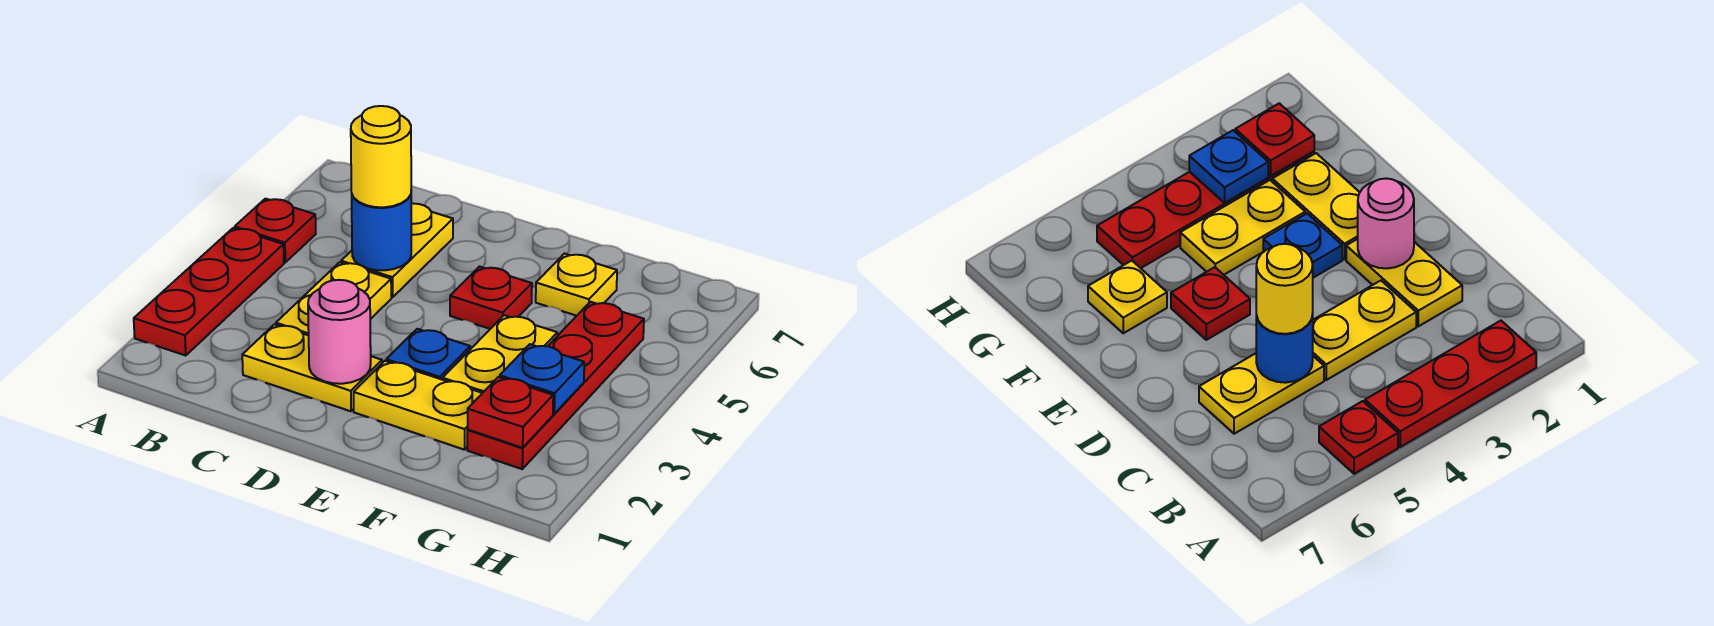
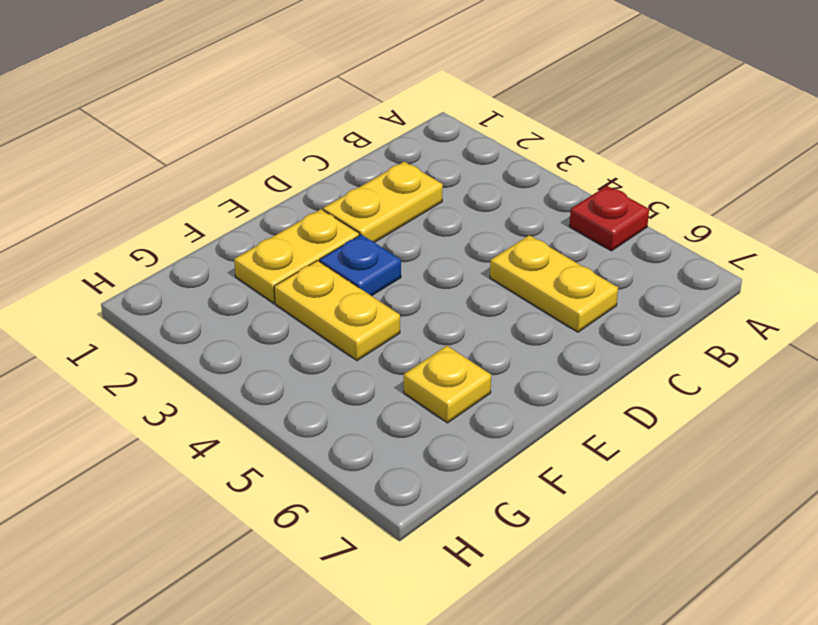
none -> red 1x3 plate [134,228,284,356]
none -> yellow 1x2 plate [276,262,391,335]
none -> red 1x1 plate [450,267,532,329]

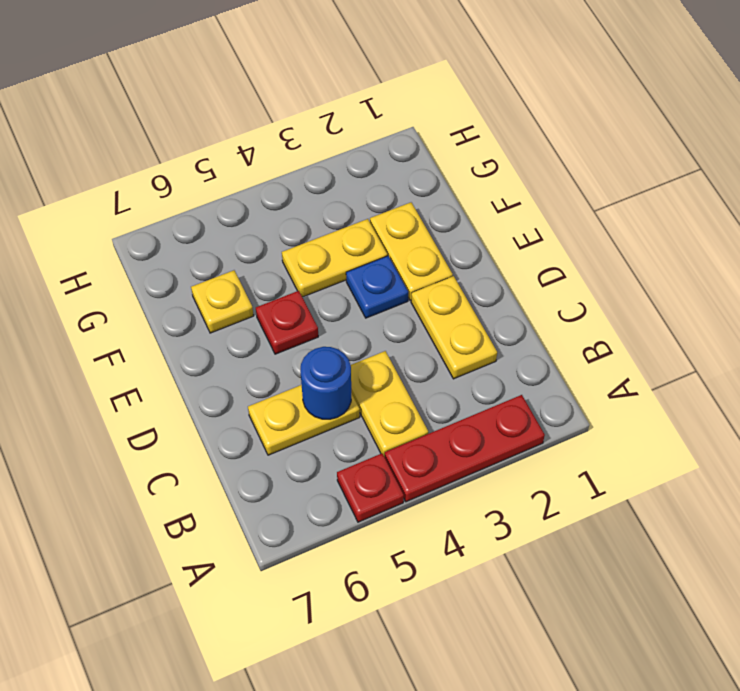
yellow 1x2 plate [351,351,428,457] -> yellow 1x2 plate turned to [276,262,391,335]
none -> red 1x4 plate [467,302,644,469]
none -> pink 1x1 round brick [308,280,371,384]
none -> red 1x1 plate [468,377,553,448]

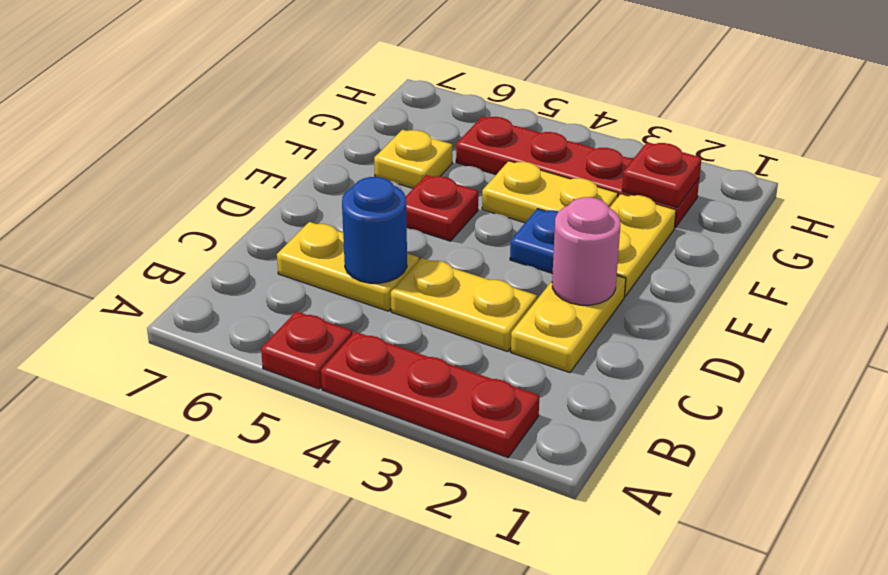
none -> blue 1x1 plate [500,344,584,414]
none -> yellow 1x1 round brick [351,106,411,207]

